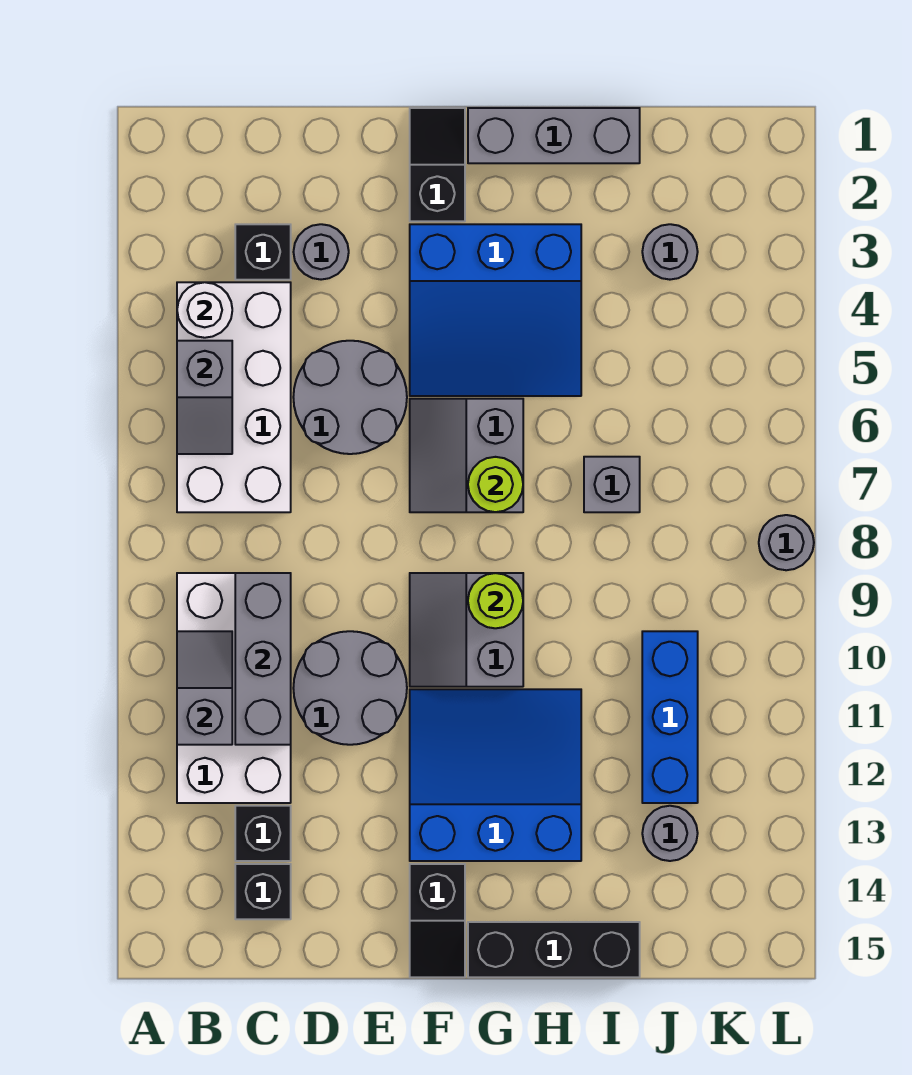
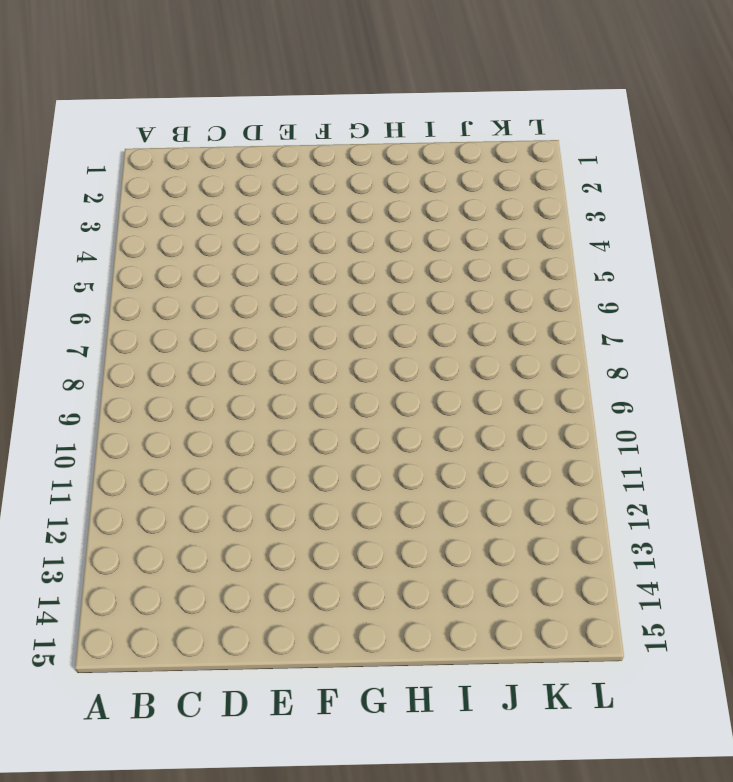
none -> white 2x4 brick [177,282,291,512]
none -> white 2x4 brick [177,573,291,803]
none -> black 1x1 brick [235,224,291,280]

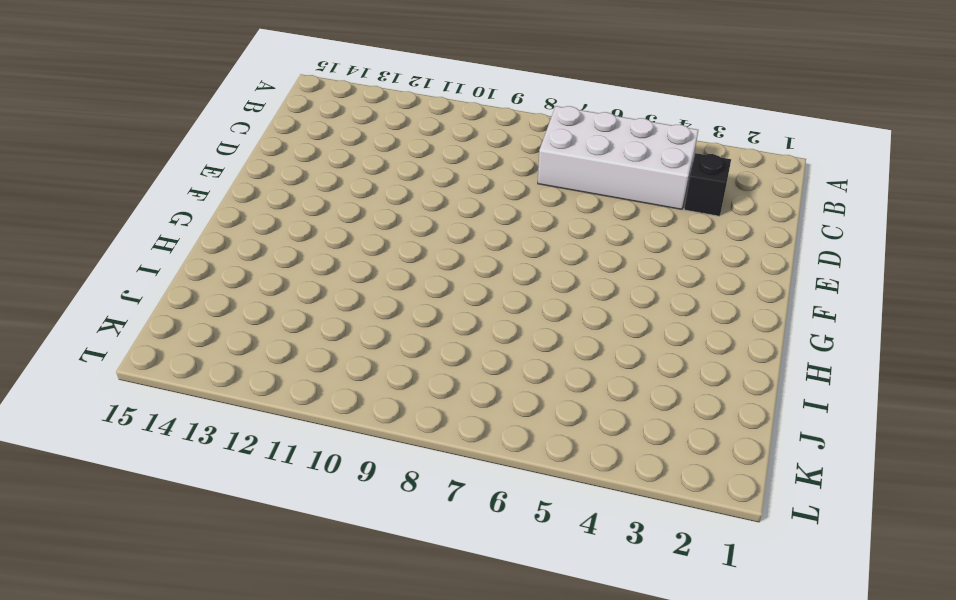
none -> white 2x4 brick [177,573,291,803]
none -> black 1x1 brick [235,806,291,861]
none -> black 1x1 brick [235,864,291,919]

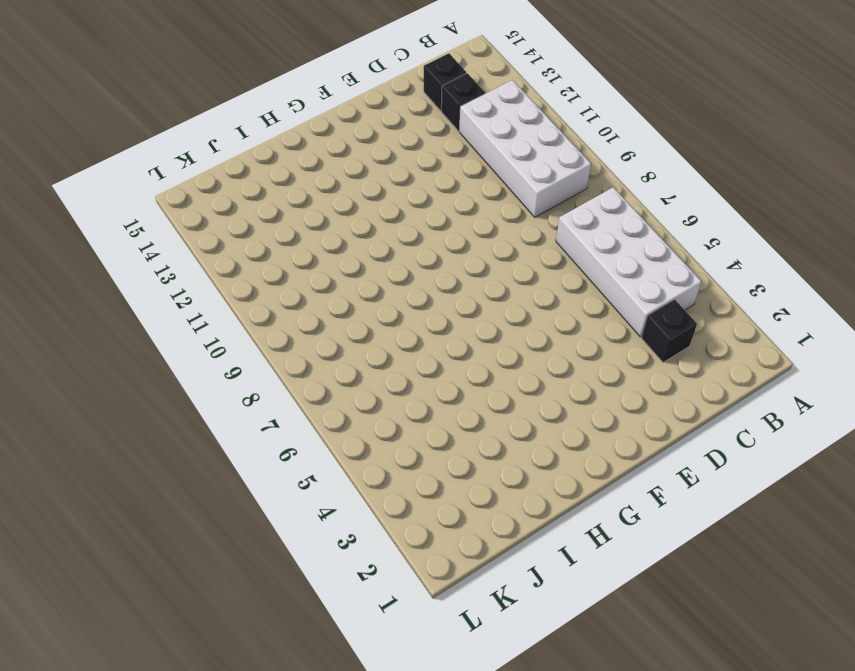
none -> grey 1x1 round brick [294,224,349,280]
none -> grey 2x2 round brick [293,341,407,454]
none -> grey 2x2 round brick [293,631,407,745]

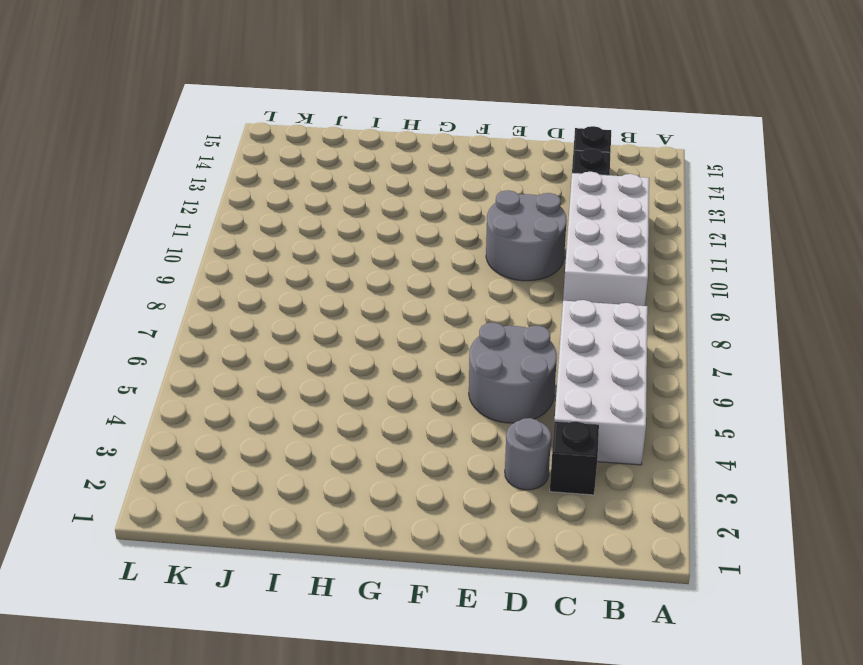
none -> black 1x2 slope [410,108,465,221]
none -> blue 3x3 slope [410,224,581,396]
none -> grey 2x2 slope [410,399,523,512]

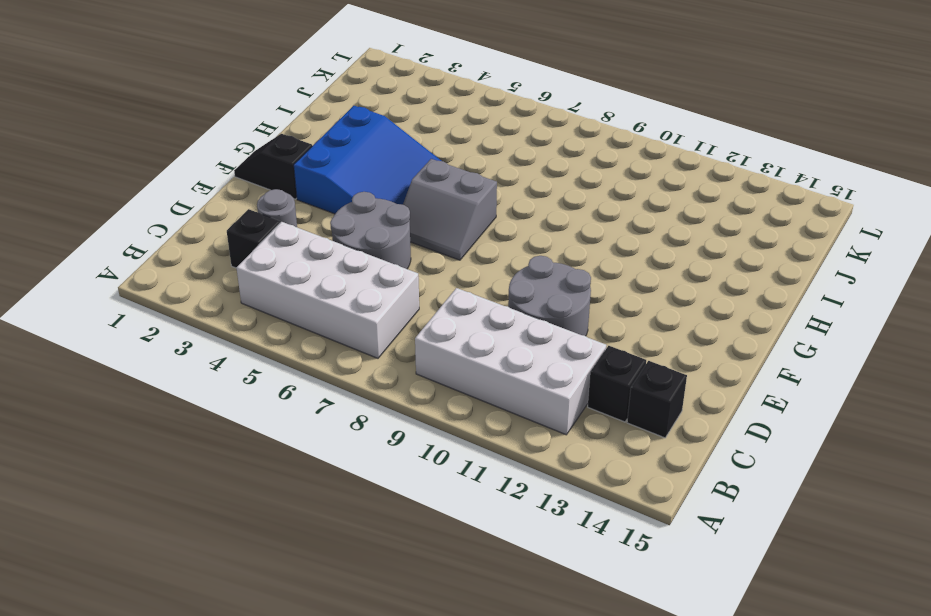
none -> grey 2x2 slope [410,573,523,687]
none -> blue 3x3 slope [410,689,581,861]
none -> black 1x2 slope [410,864,465,977]

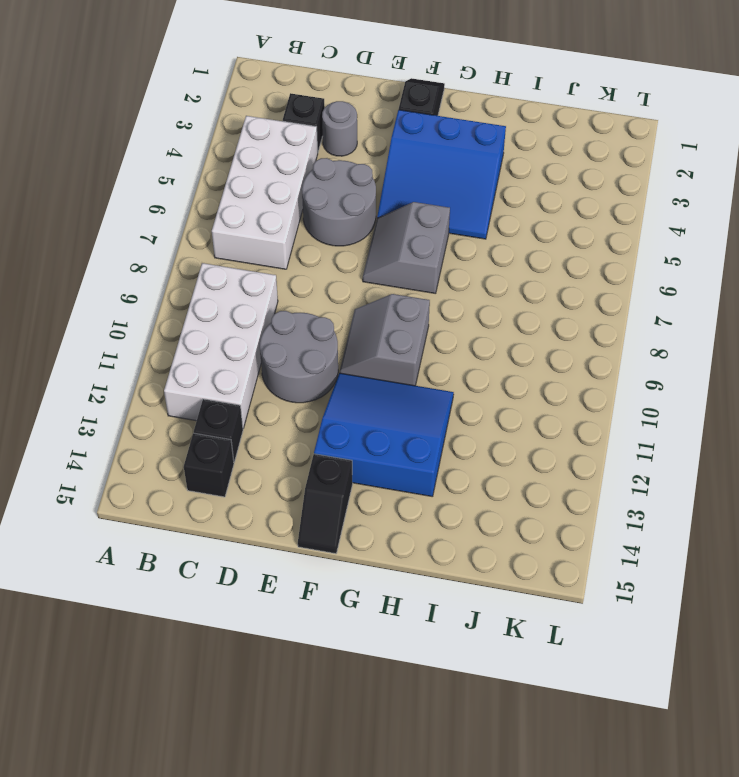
none -> grey 1x3 brick [468,108,640,163]
none -> black 1x3 brick [468,922,640,977]
none -> grey 1x1 brick [584,457,640,512]

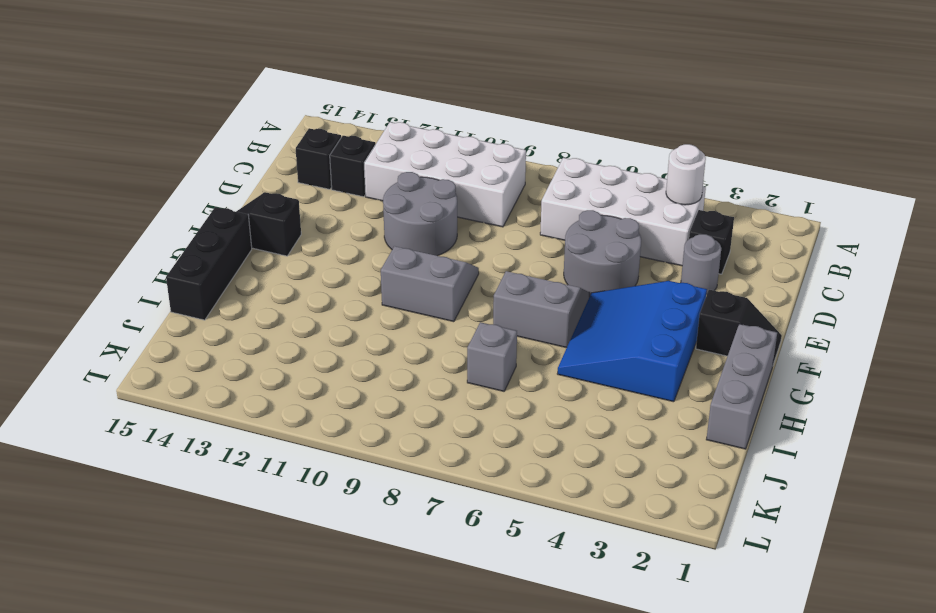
none -> blue 3x3 slope [410,689,581,861]
none -> grey 1x1 round brick [642,224,698,280]
none -> blue 1x3 brick [642,631,698,803]

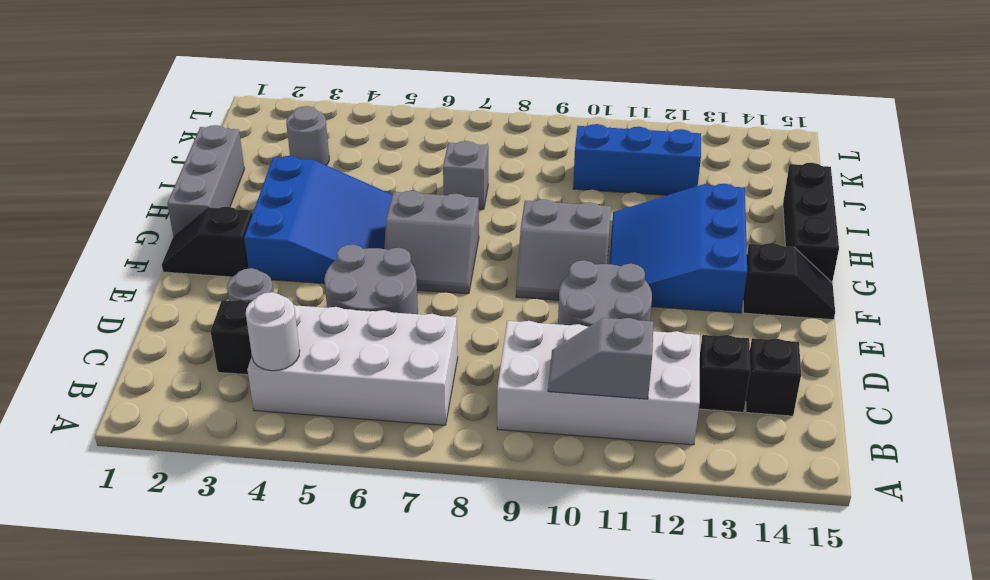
none -> grey 1x1 round brick [642,806,698,861]
none -> grey 1x1 round brick [759,515,814,570]
none -> grey 1x2 slope [177,341,232,454]

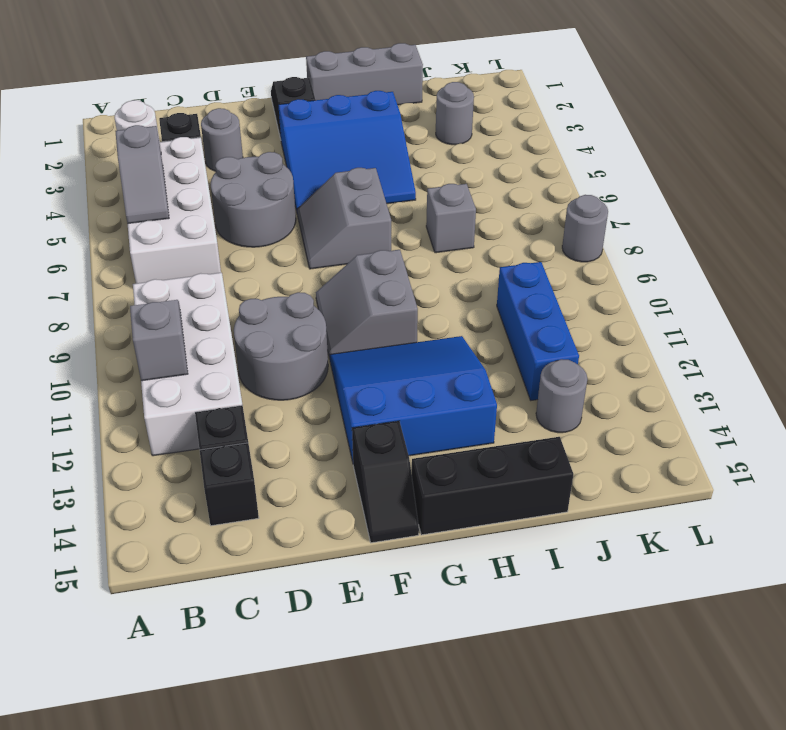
none -> grey 1x3 brick [235,573,291,745]
none -> lime 1x1 round brick [468,457,523,512]
none -> lime 1x1 round brick [468,573,523,628]

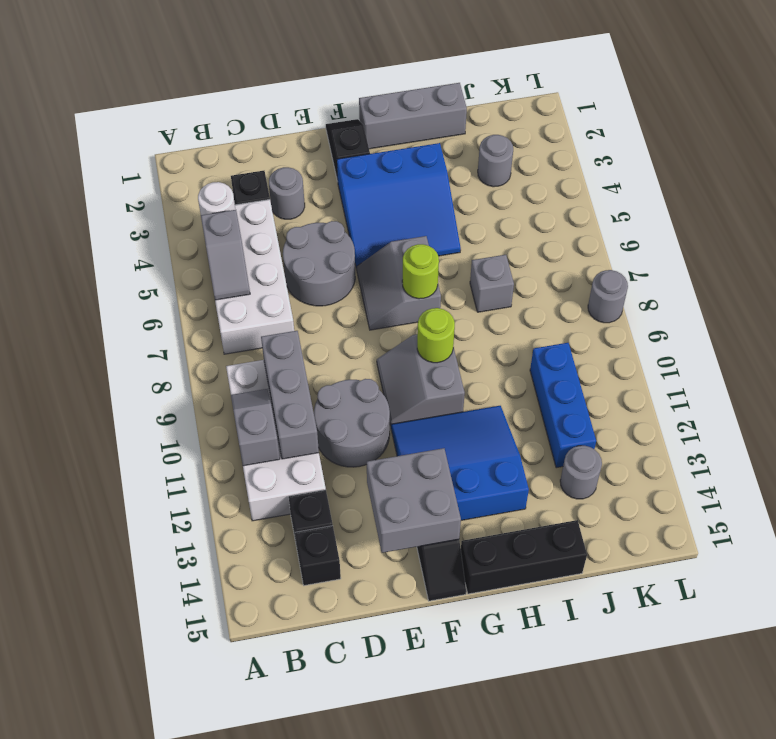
grey 2x2 brick [367,448,461,553] -> none

